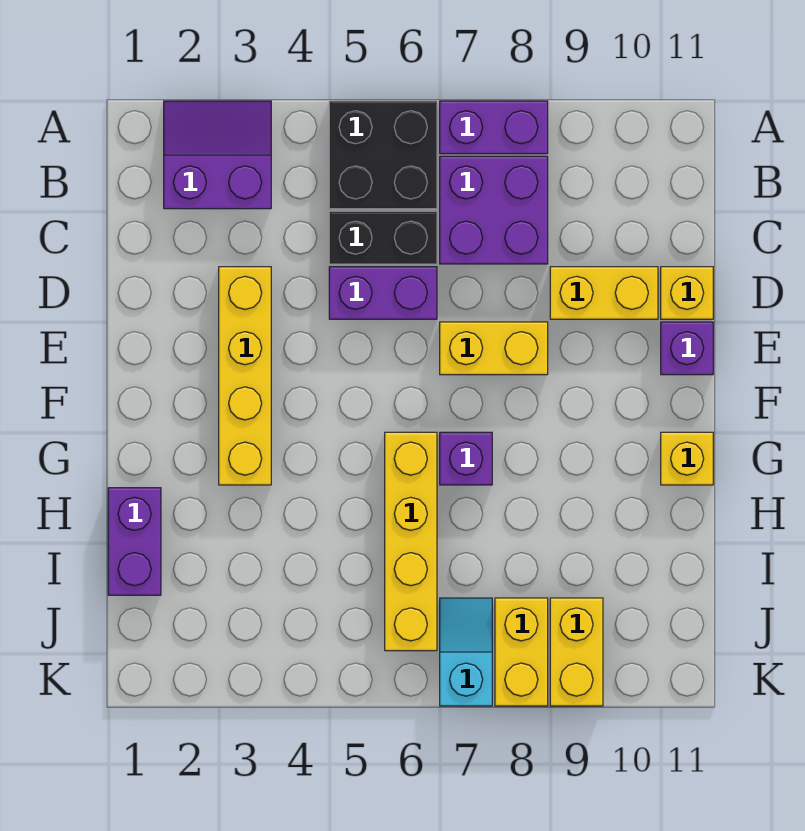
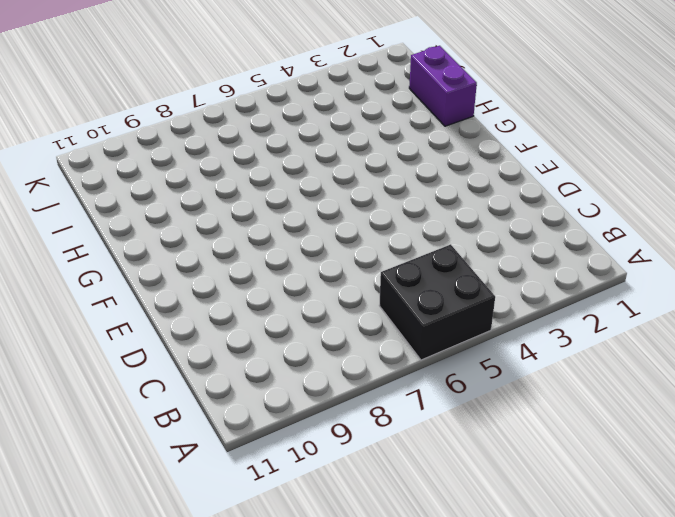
none -> purple 2x2 slope [164,101,271,209]
none -> purple 1x2 brick [440,101,548,154]
none -> purple 2x2 brick [440,156,548,264]

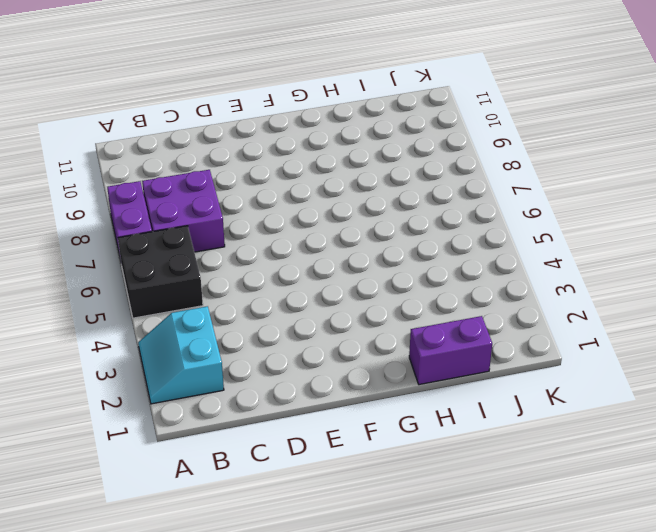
cyan 2x2 slope [138,306,224,404] -> purple 2x2 slope [164,101,271,209]
none -> black 1x2 brick [329,211,437,264]
none -> yellow 1x4 brick [219,267,271,485]
none -> purple 1x2 brick [329,267,437,319]

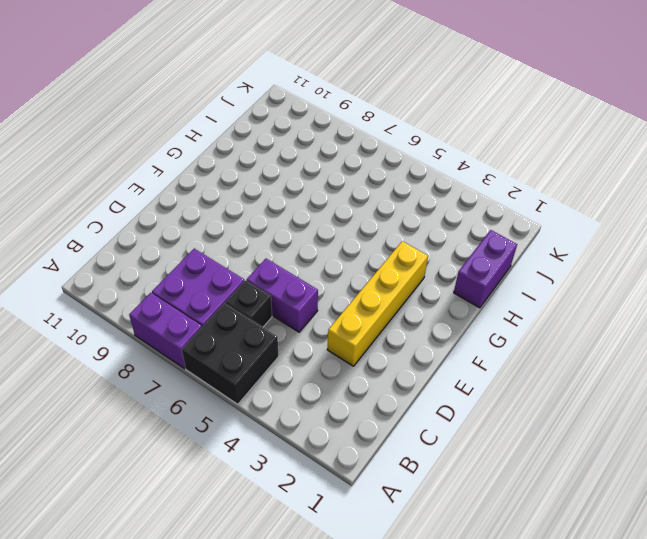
black 1x1 brick [226,280,272,327] -> black 1x2 brick [329,211,437,264]
none -> purple 2x2 slope [164,101,271,209]
none -> yellow 1x2 brick [550,267,658,319]
none -> yellow 1x1 brick [661,267,713,319]

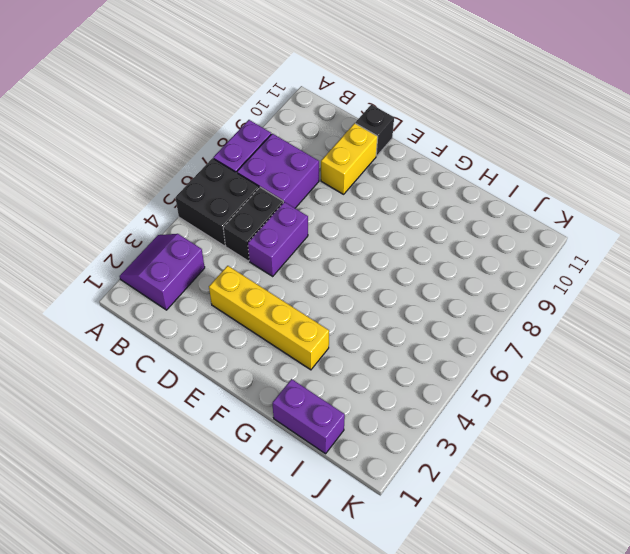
black 1x1 brick [355,104,394,156] -> yellow 1x1 brick [661,267,713,319]
none -> yellow 1x2 brick [440,322,548,375]
none -> purple 1x1 brick [661,322,713,375]
none -> yellow 1x4 brick [385,432,437,651]

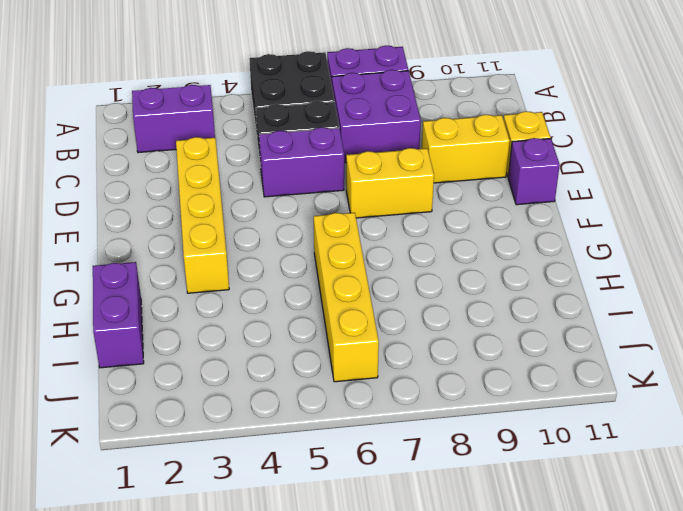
none -> purple 1x1 brick [440,432,492,485]
none -> yellow 1x1 brick [661,432,713,485]
none -> cyan 1x2 slope [440,598,492,706]

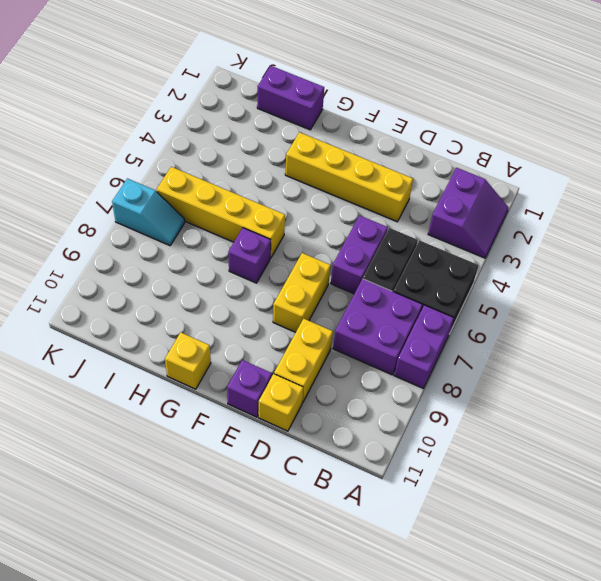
none -> yellow 1x2 brick [495,598,548,706]
none -> yellow 1x2 brick [550,598,603,706]

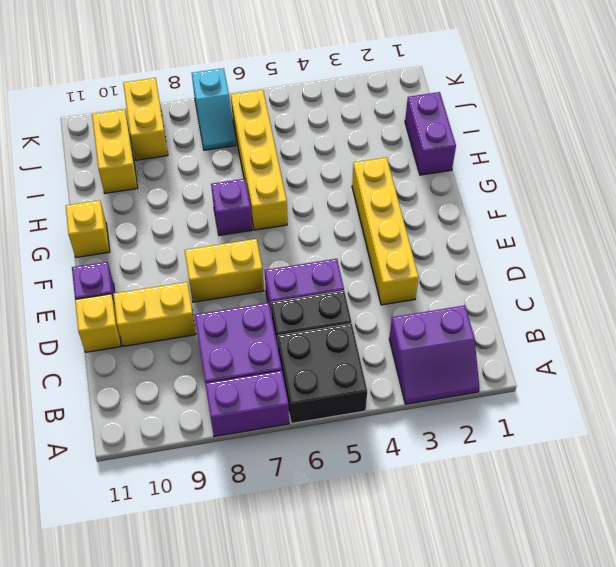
yellow 1x2 brick [92,110,138,193] -> yellow 1x2 brick moved to [495,598,548,706]

